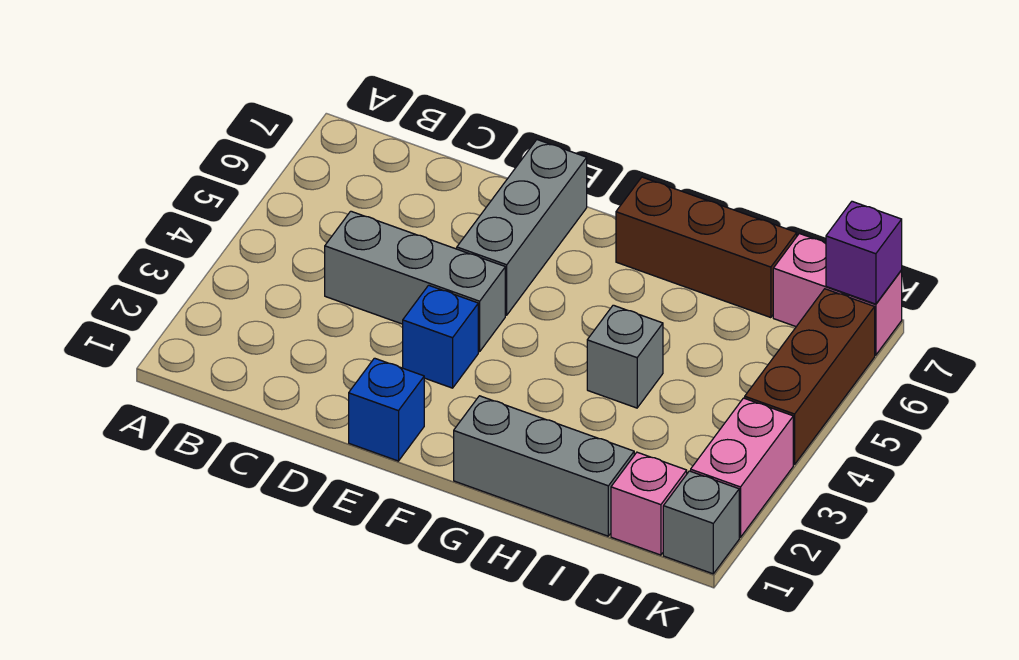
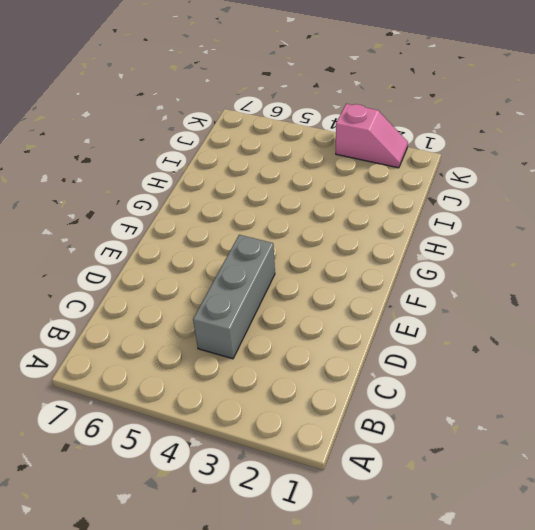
pink 1x2 slope [336,104,408,168] -> pink 1x2 brick [691,398,793,537]
none -> blue 1x1 brick [349,358,424,461]
none -> blue 1x1 brick [403,285,478,388]
none -> grey 1x3 brick [457,140,587,315]

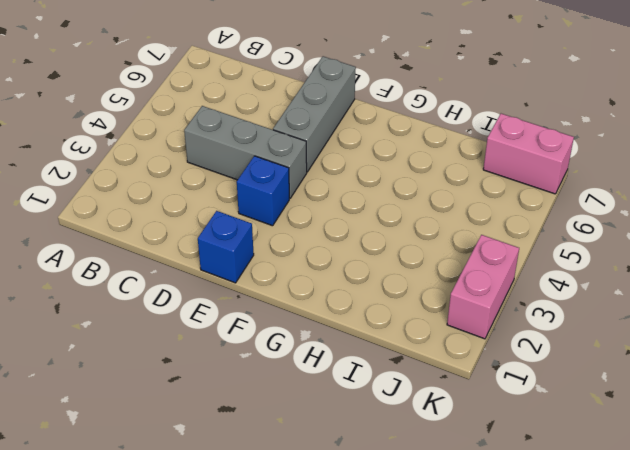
none -> grey 1x3 brick [454,396,634,536]
none -> brown 1x3 brick [616,177,797,318]
none -> grey 1x1 brick [587,305,663,408]

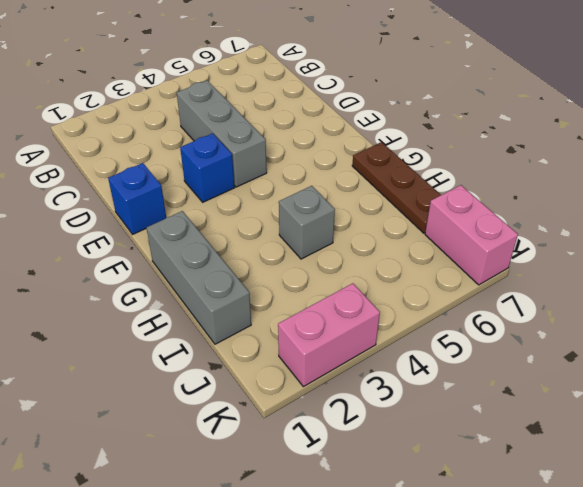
brown 1x3 plate [352,142,441,233] -> brown 1x3 brick [616,177,797,318]
none -> grey 1x3 brick [457,140,587,315]
none -> pink 1x1 brick [611,452,687,555]
none -> grey 1x1 brick [663,471,739,574]

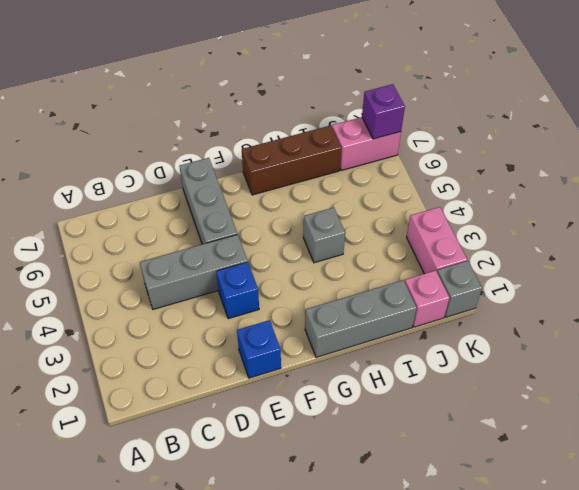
none -> brown 1x3 brick [745,289,875,464]

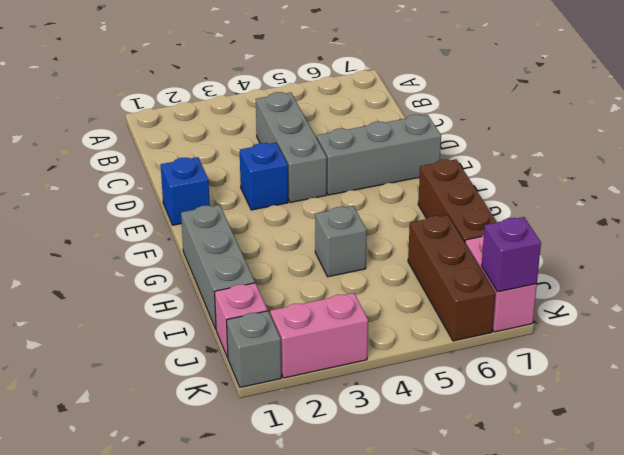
brown 1x3 brick [408,215,495,341] -> brown 1x3 brick turned to [745,289,875,464]

